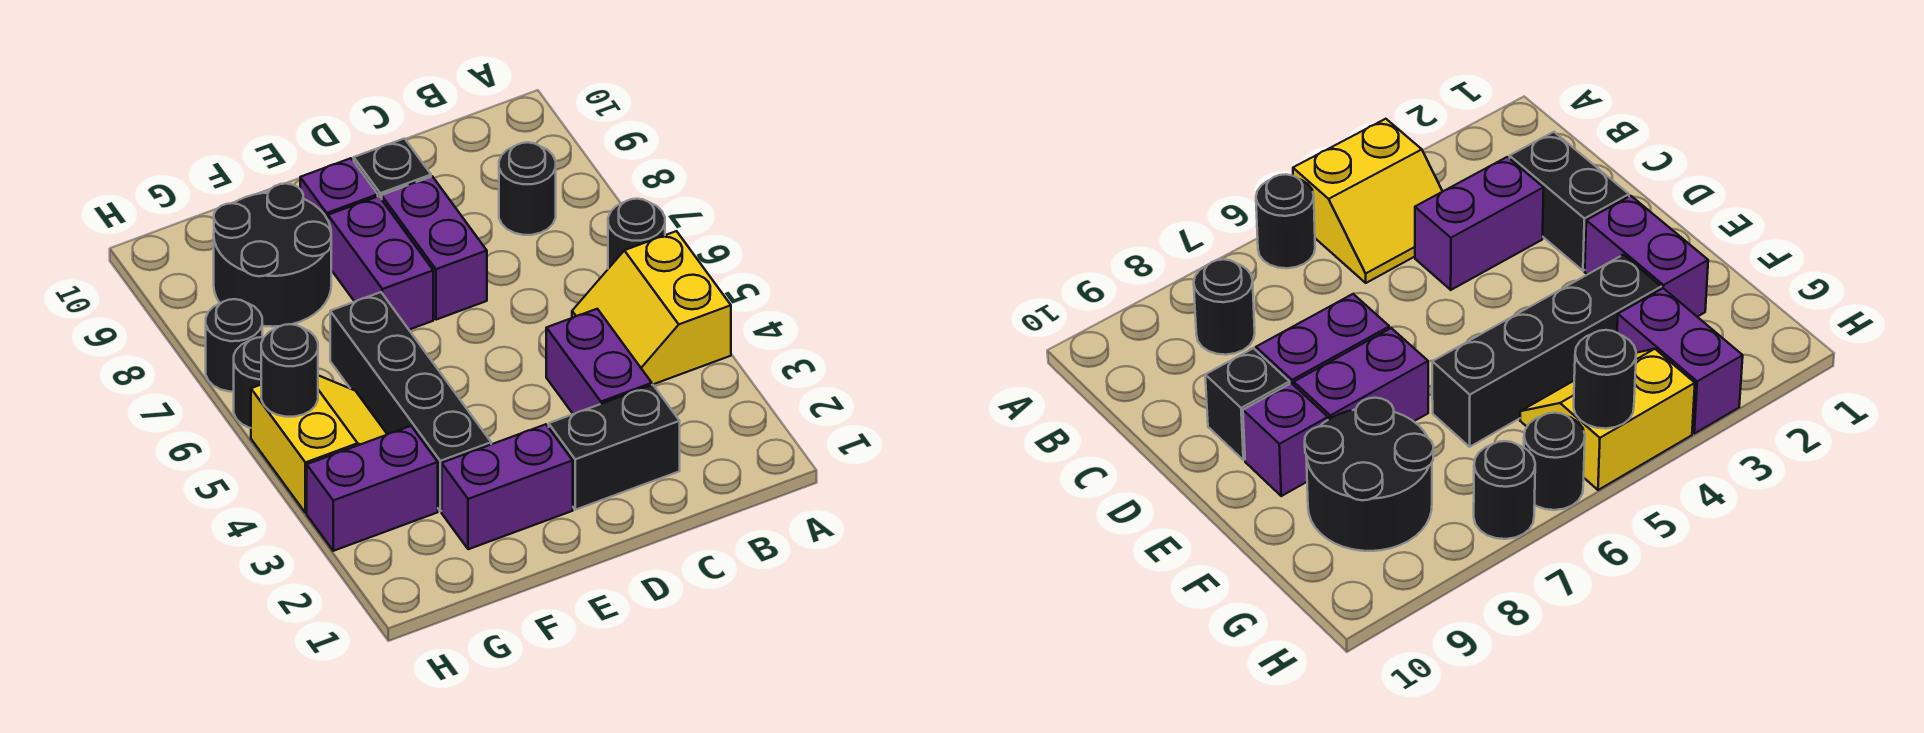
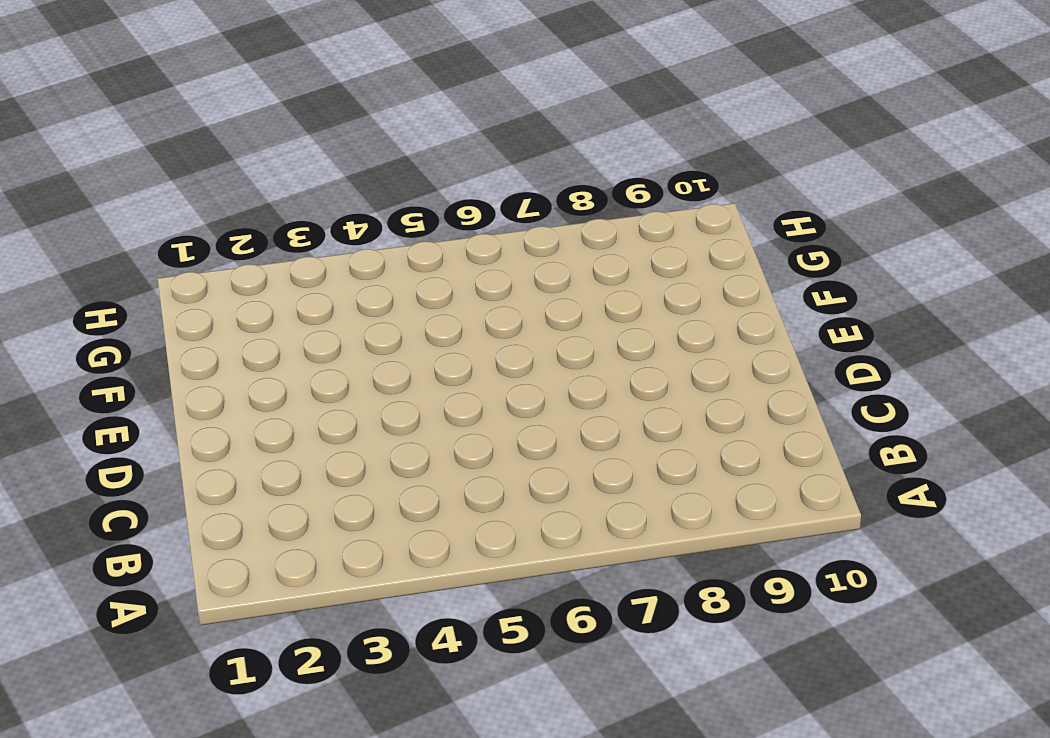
none -> yellow 2x2 slope [572,231,731,385]
none -> black 1x1 round brick [608,199,665,269]
none -> black 1x1 round brick [499,142,556,235]

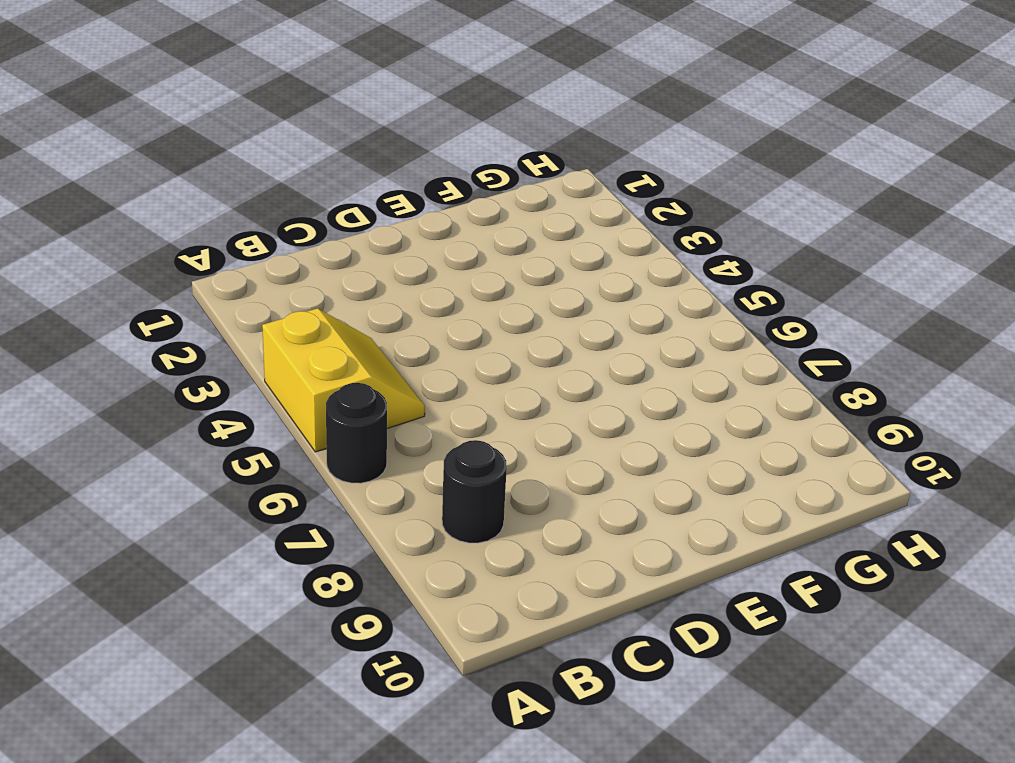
none -> black 1x2 brick [549,385,680,510]
none -> purple 1x2 brick [546,309,652,414]
none -> purple 1x2 brick [382,176,487,320]

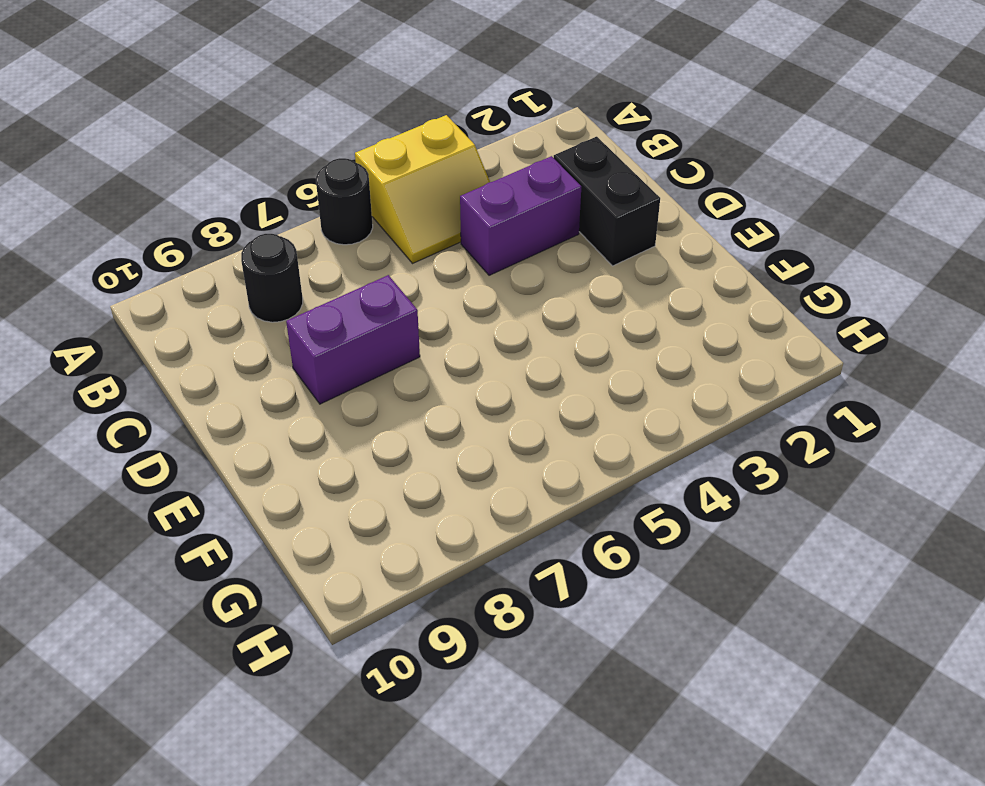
none -> black 1x1 brick [354,138,431,199]
none -> purple 1x2 brick [442,424,573,549]
none -> purple 1x2 brick [328,196,433,330]

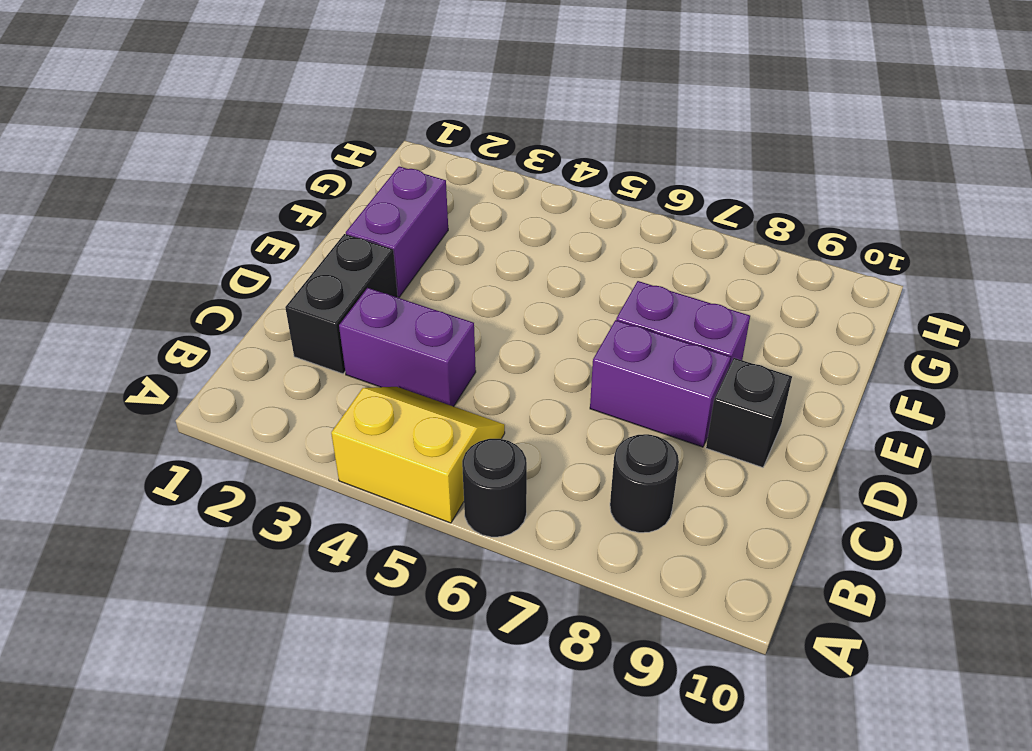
none -> purple 1x1 brick [300,158,378,220]
none -> black 1x4 brick [330,292,491,511]
none -> black 2x2 round brick [214,184,331,327]

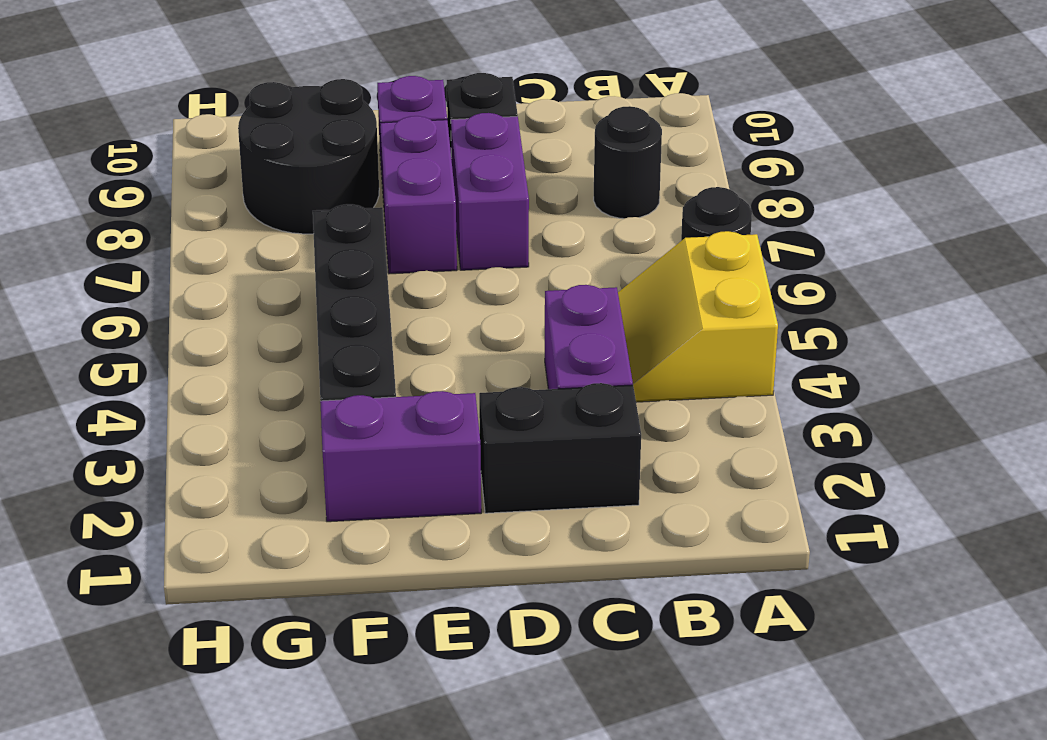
none -> purple 1x2 brick [307,426,438,551]
none -> yellow 2x2 slope [251,375,387,513]
none -> black 1x1 round brick [234,337,264,428]

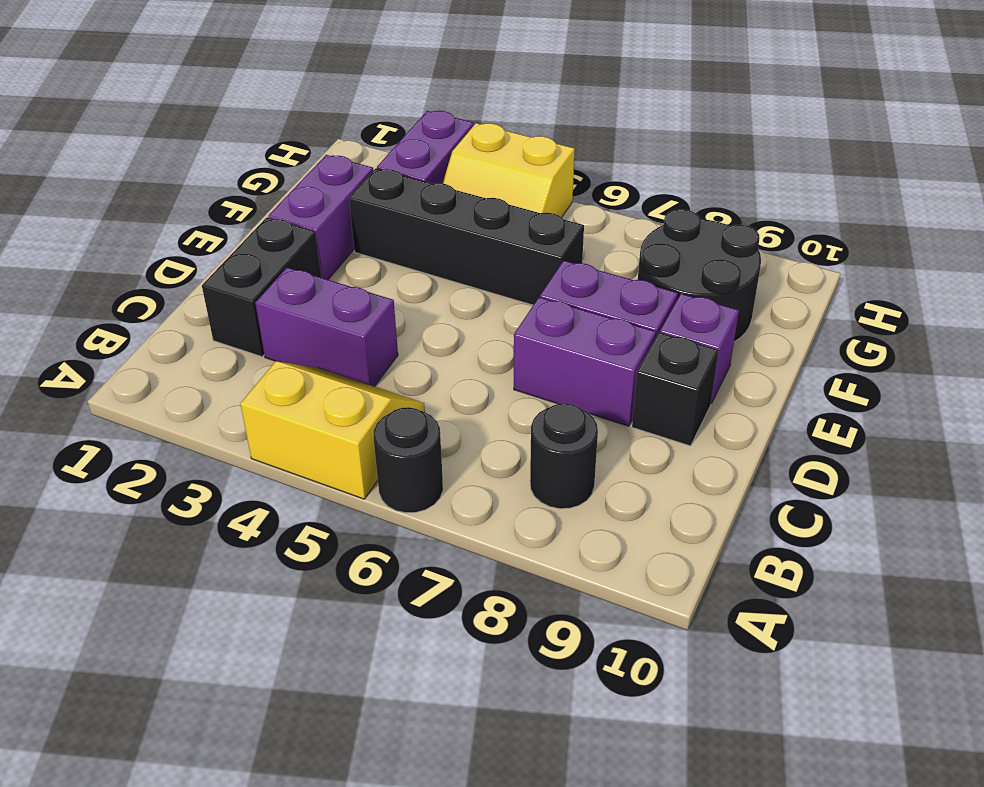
none -> black 1x1 round brick [234,337,264,428]
none -> black 1x1 round brick [206,299,262,392]
none -> black 1x1 round brick [261,324,318,417]

